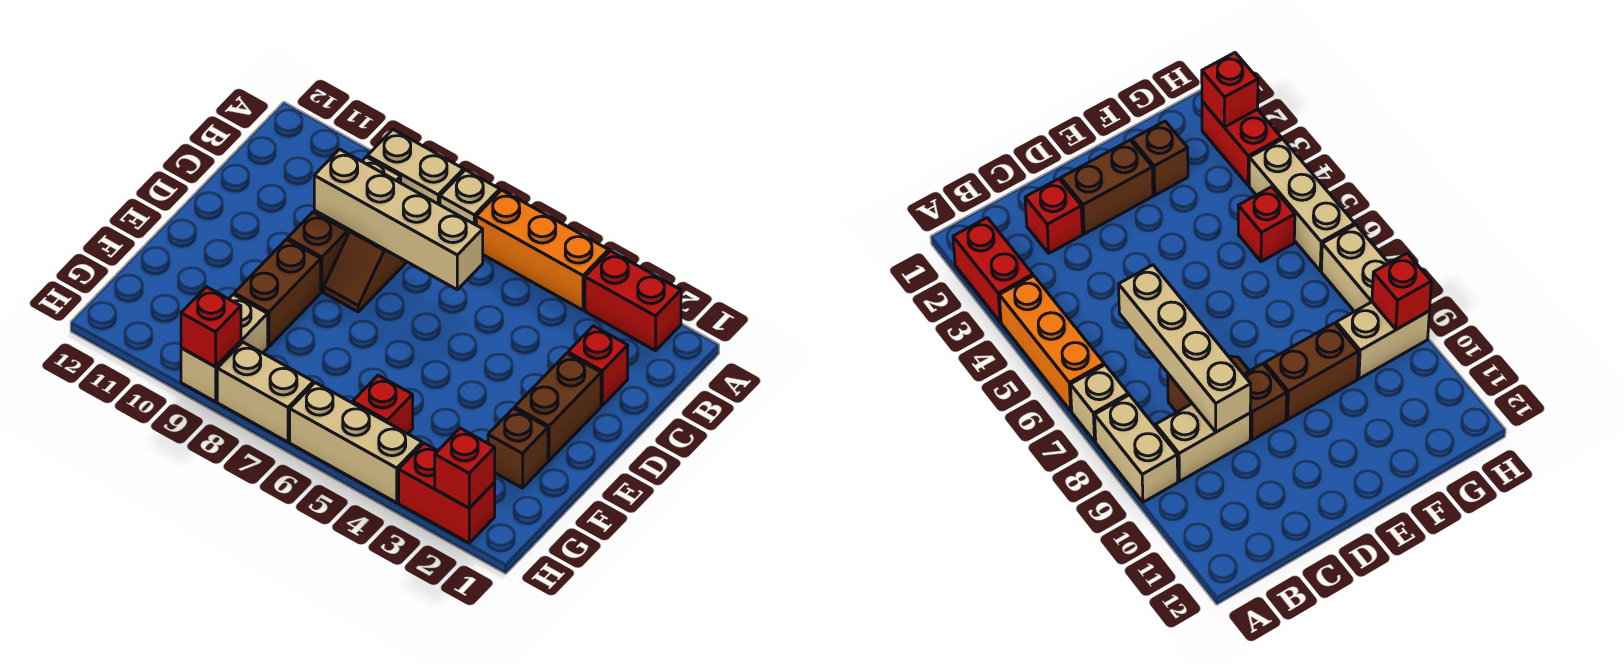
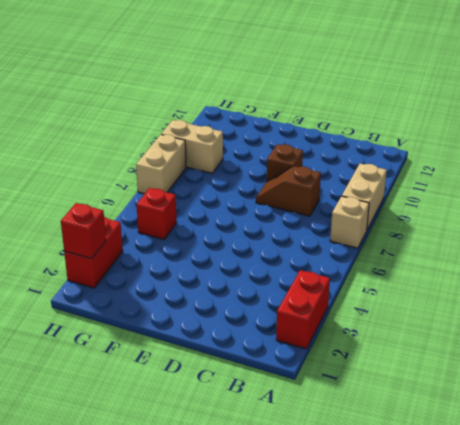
none -> orange 1x3 brick [476,190,609,310]
none -> tan 1x2 brick [1156,404,1250,481]
none -> red 1x1 brick [568,326,628,405]

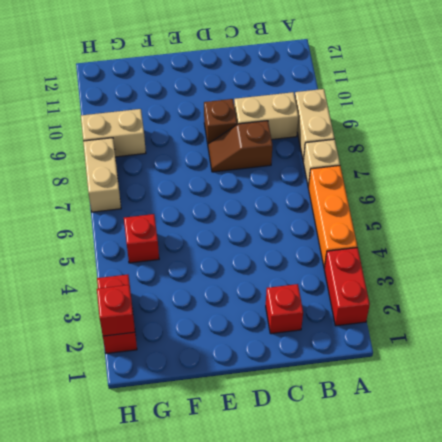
none -> brown 1x2 brick [515,353,601,461]
none -> brown 1x2 brick [234,239,321,347]
none -> brown 1x1 brick [488,408,548,488]

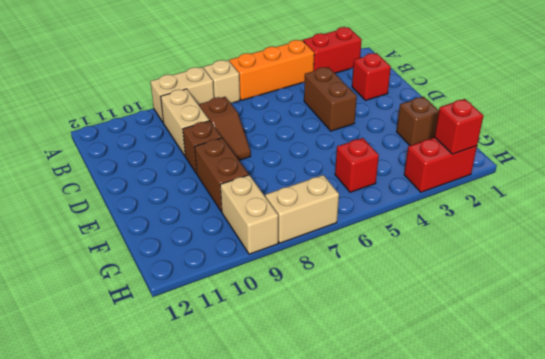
brown 1x2 brick [304,67,357,131] -> brown 1x2 brick moved to [515,353,601,461]
none -> tan 1x3 brick [290,383,422,503]
none -> tan 1x4 brick [314,149,483,290]
none -> red 1x1 brick [181,287,241,367]

